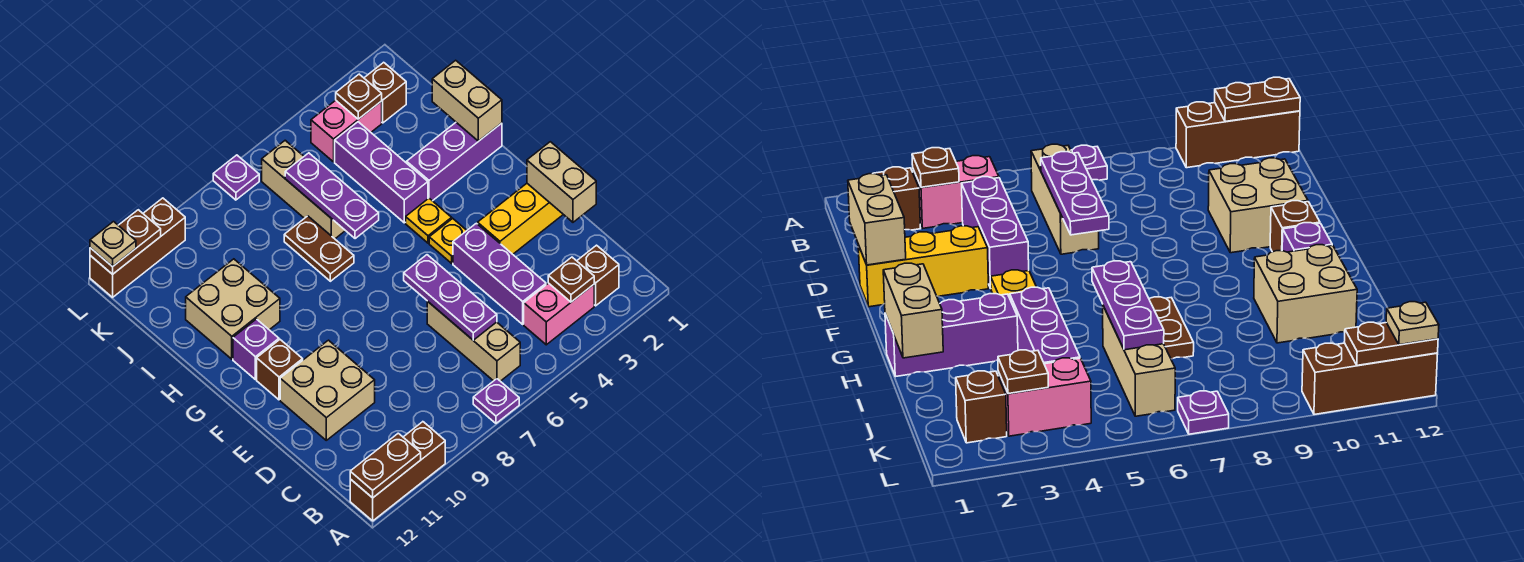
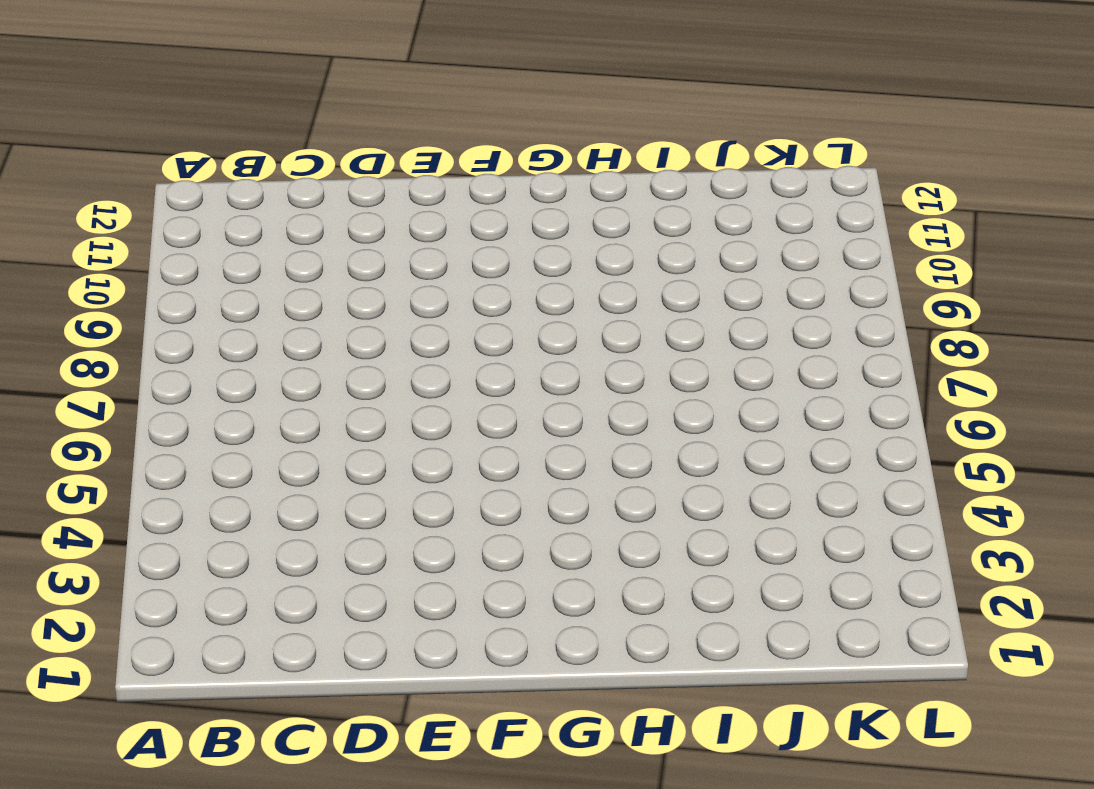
none -> purple 1x1 plate [473,379,519,423]
none -> brown 1x3 brick [350,422,445,521]
none -> brown 1x1 brick [577,245,619,306]
none -> pink 1x2 brick [524,283,594,345]

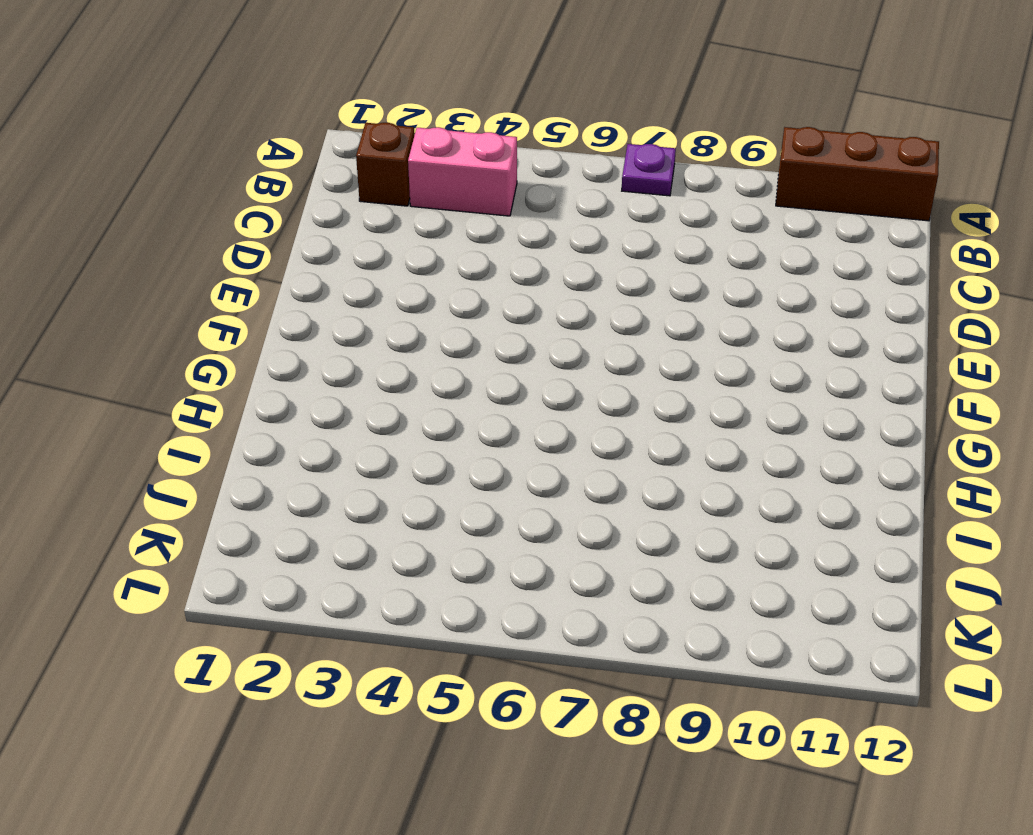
none -> tan 1x3 brick [427,301,520,381]
none -> purple 1x3 brick [453,223,546,324]
none -> tan 2x2 brick [280,340,375,440]
none -> yellow 1x3 brick [478,184,563,254]

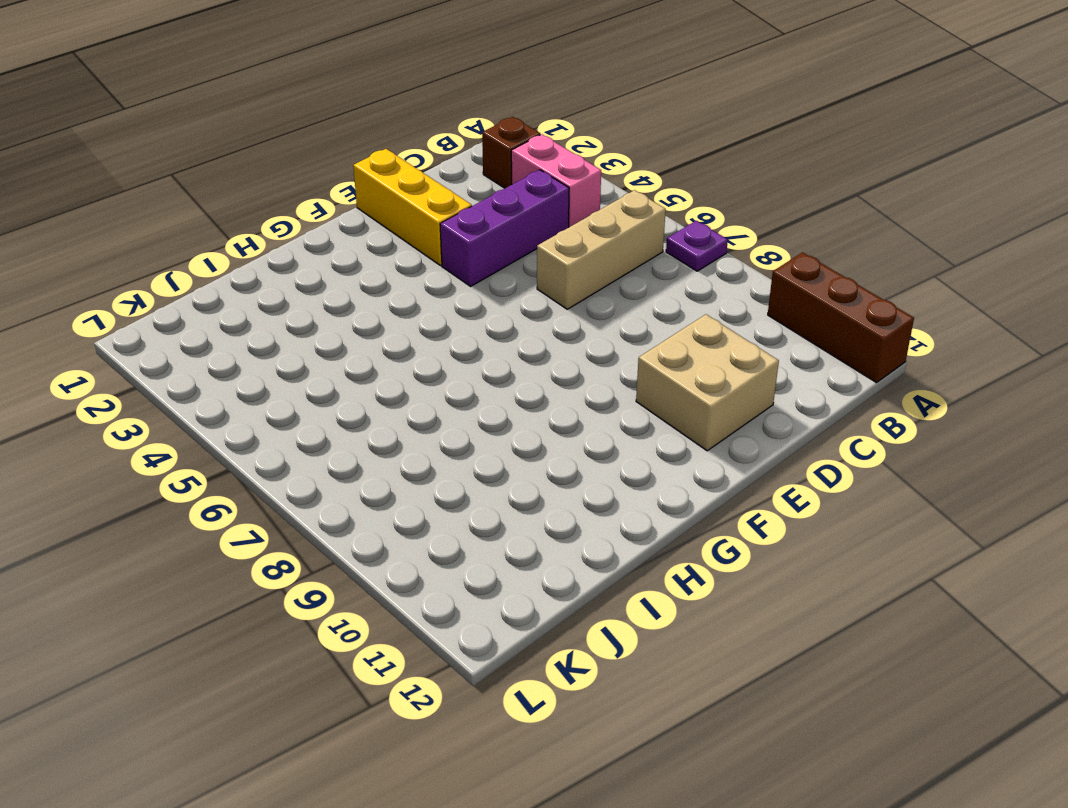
none -> yellow 1x1 plate [429,218,467,263]
none -> brown 1x1 brick [257,340,303,400]
none -> yellow 1x1 plate [406,198,452,243]
none -> purple 1x1 brick [233,319,279,380]

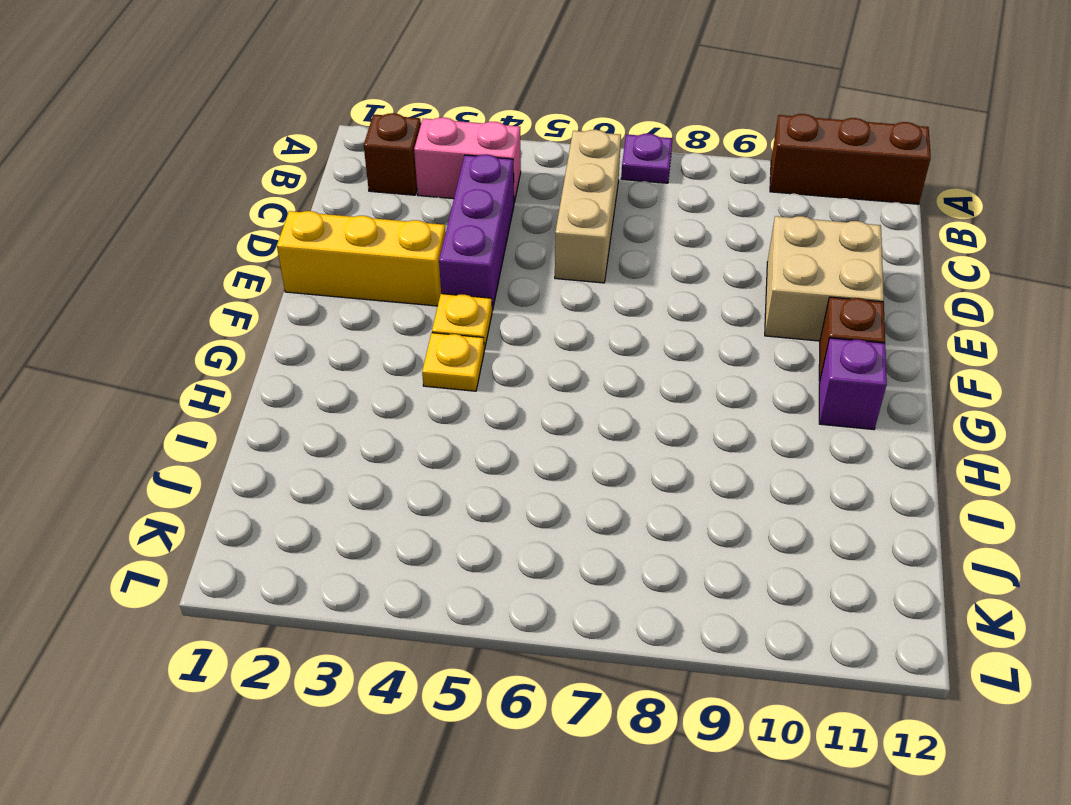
none -> purple 1x3 brick [407,123,502,201]
none -> purple 1x3 brick [335,122,428,223]
none -> brown 1x2 plate [284,216,354,281]
none -> tan 2x2 brick [186,259,280,359]

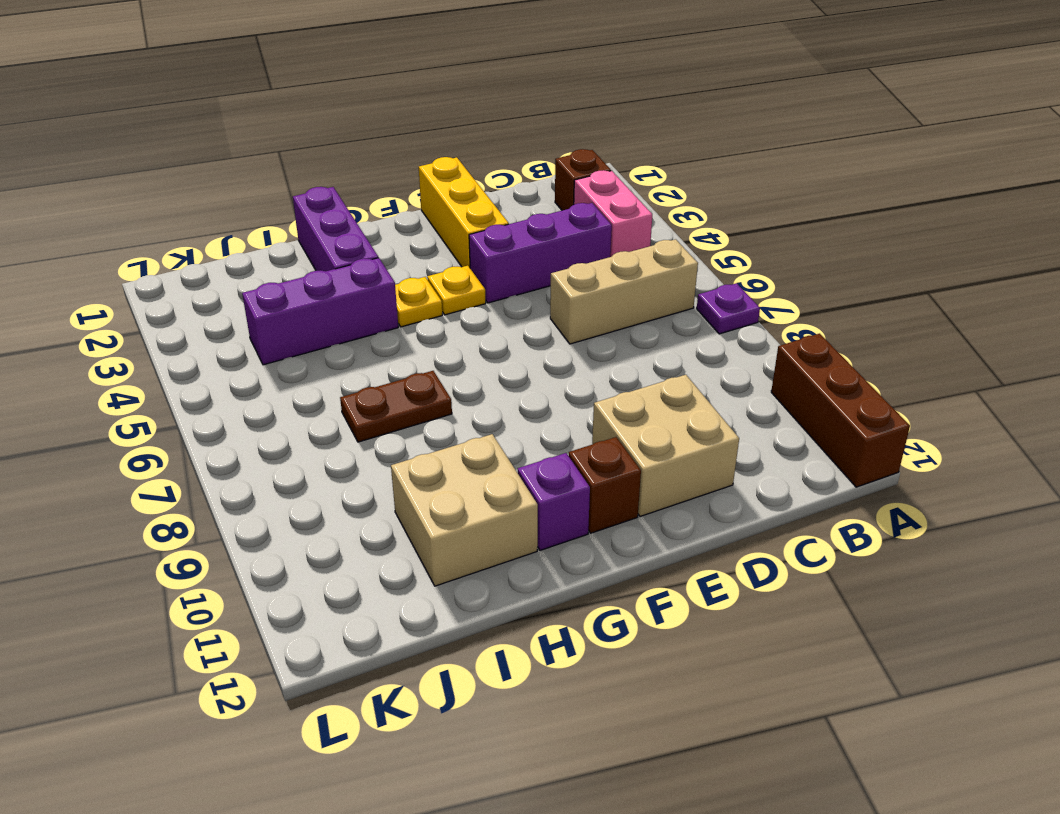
none -> tan 1x3 brick [262,140,345,239]
none -> brown 1x1 brick [364,62,406,123]
none -> pink 1x2 brick [311,100,382,162]
none -> purple 1x1 plate [213,155,259,200]

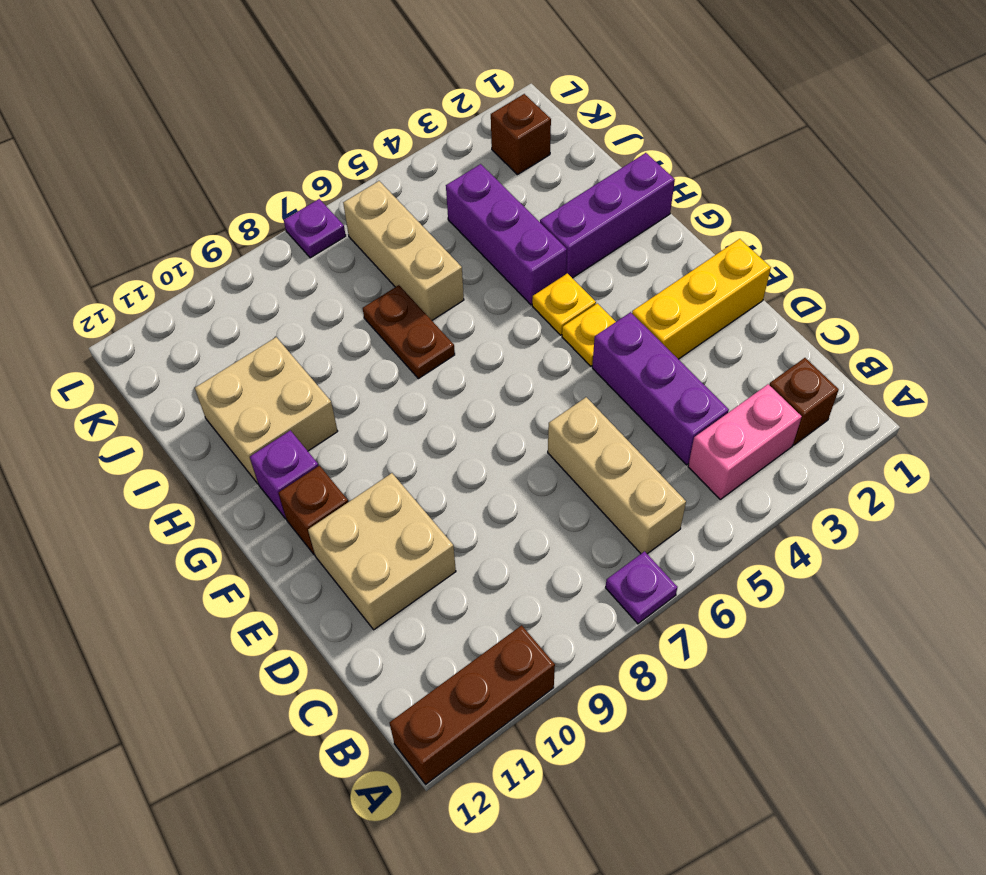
none -> pink 1x2 brick [311,100,382,162]
none -> brown 1x3 brick [90,198,185,297]
none -> brown 1x2 plate [350,433,421,498]
none -> brown 1x1 plate [548,257,594,302]

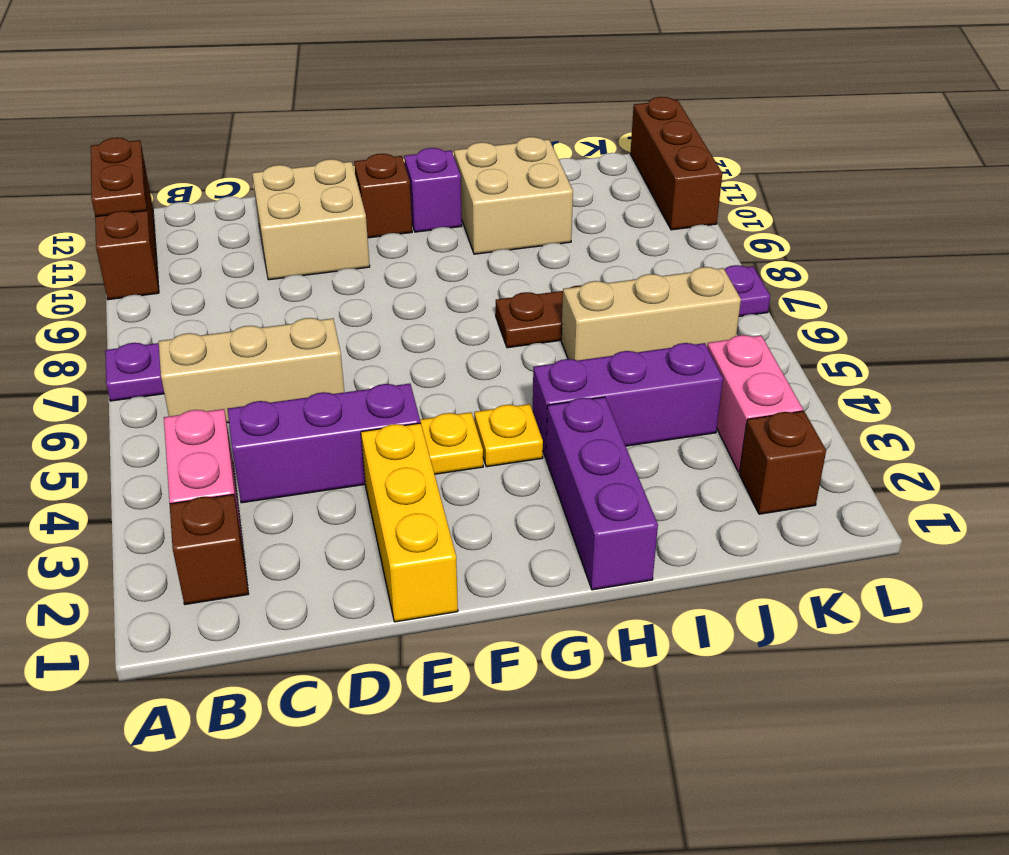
none -> brown 1x1 plate [548,257,594,302]
none -> purple 1x3 plate [404,255,497,340]
none -> tan 1x2 brick [527,142,596,222]
none -> tan 1x2 brick [432,60,502,141]

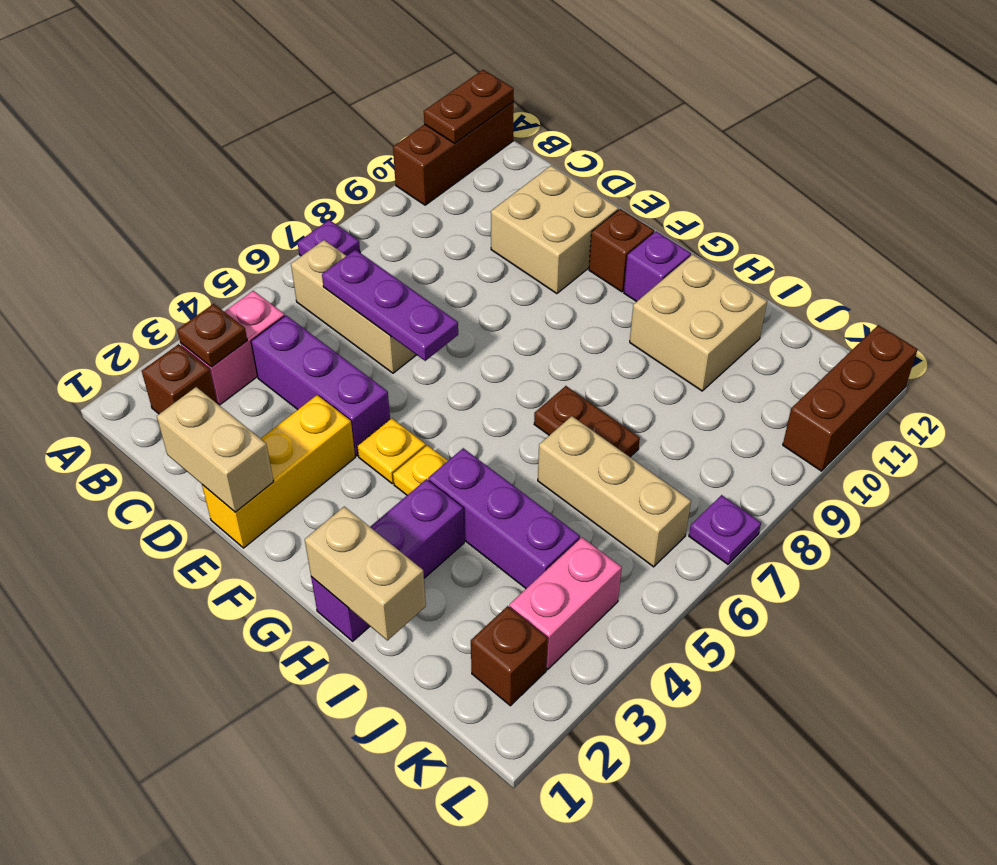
none -> purple 1x3 plate [285,153,379,239]
none -> brown 1x1 plate [336,74,382,119]
none -> brown 1x2 plate [90,210,161,274]
none -> tan 1x1 plate [90,222,136,267]

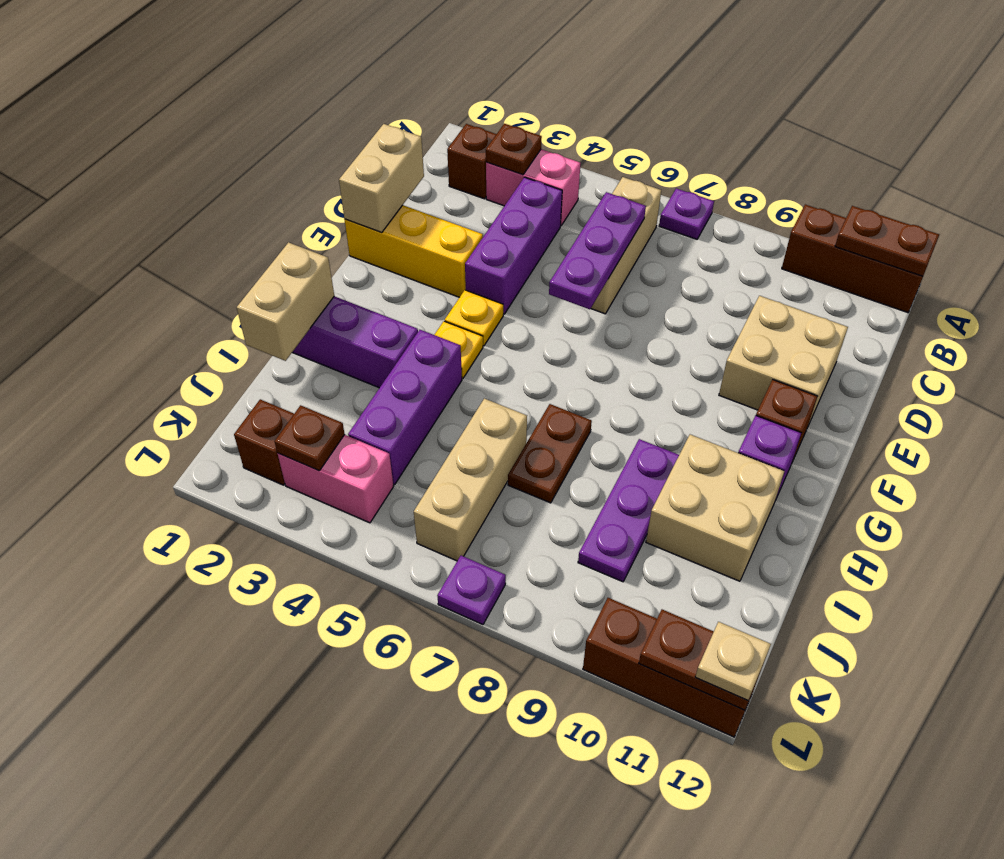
purple 1x3 plate [578,439,679,582] -> purple 1x3 plate moved to [285,153,379,239]

